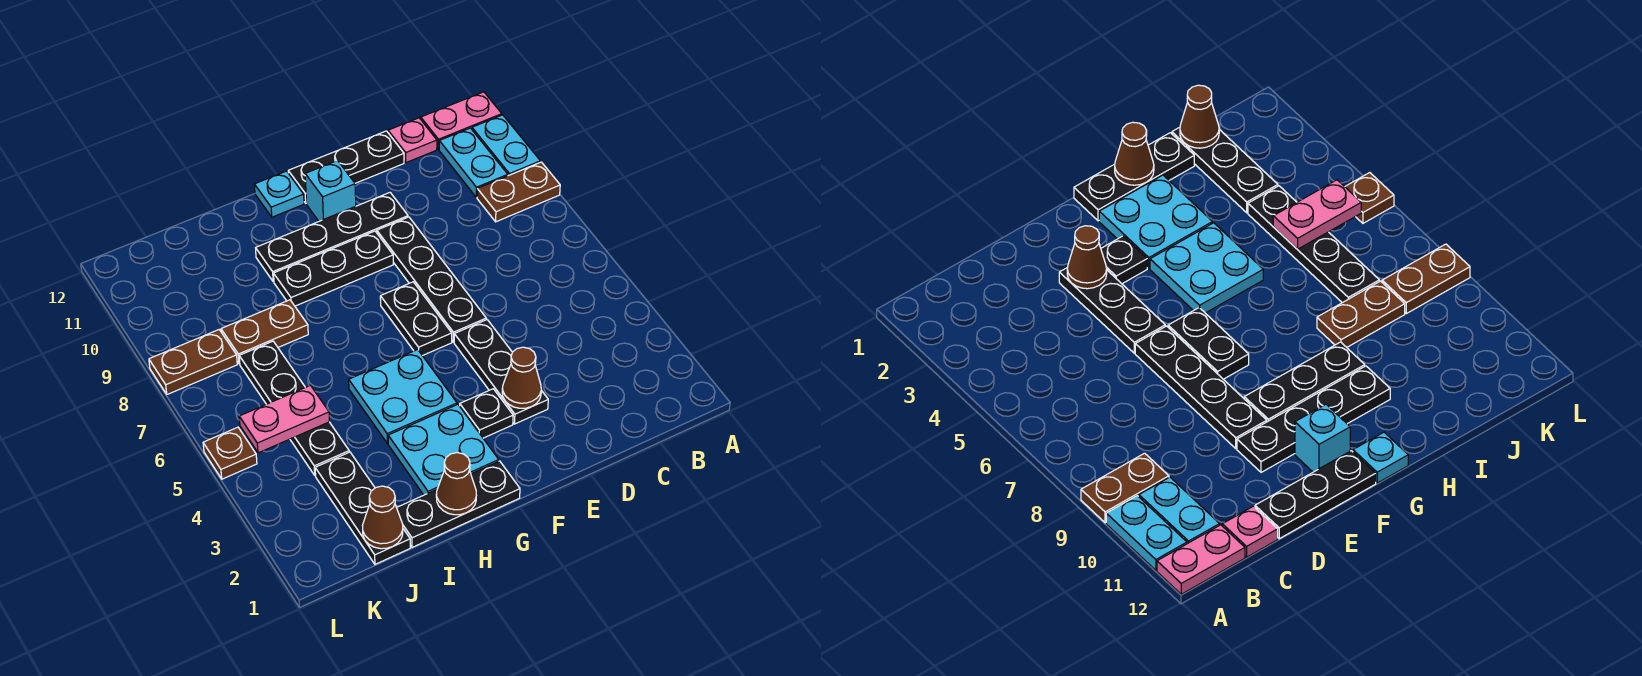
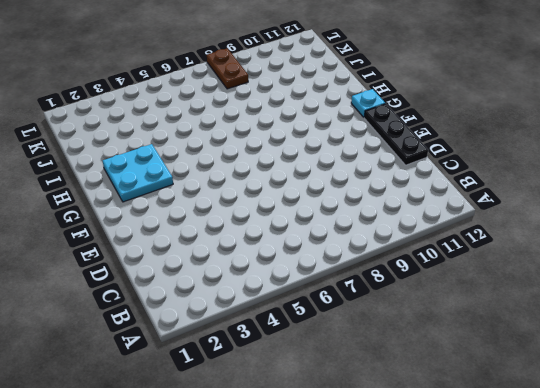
none -> brown 1x2 plate [477,162,560,222]
none -> cyan 1x2 plate [472,115,540,176]
none -> pink 1x2 plate [421,92,502,149]

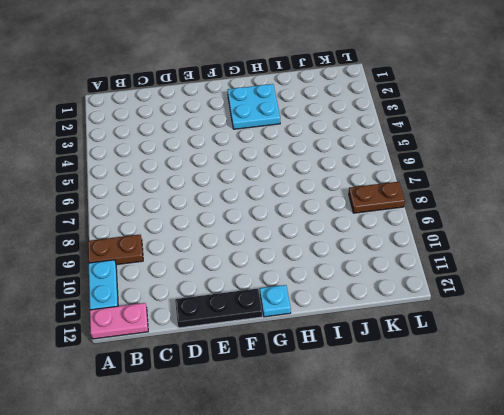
none -> cyan 1x2 plate [439,128,508,197]
none -> pink 1x1 plate [388,118,437,163]
none -> black 1x3 plate [454,320,548,424]

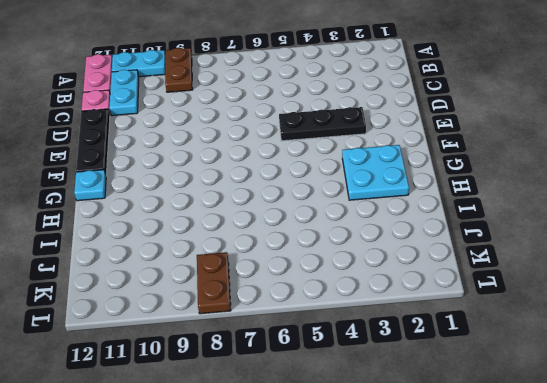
cyan 1x2 plate [109,70,139,116] -> cyan 1x2 plate turned to [439,128,508,197]
none -> black 1x4 plate [377,217,486,342]
none -> black 1x4 plate [256,193,408,282]
none -> black 1x1 plate [460,389,513,438]

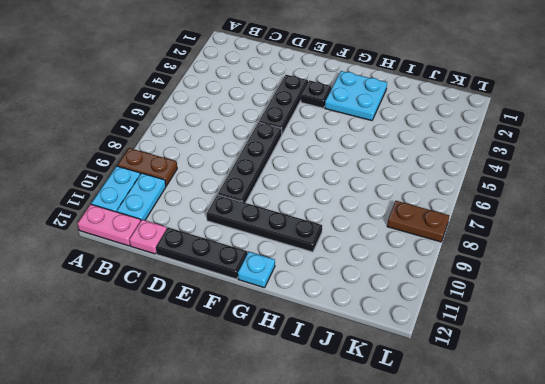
none -> black 1x2 plate [380,282,452,356]
none -> black 1x3 plate [274,231,393,306]
none -> cyan 1x1 brick [305,161,356,221]

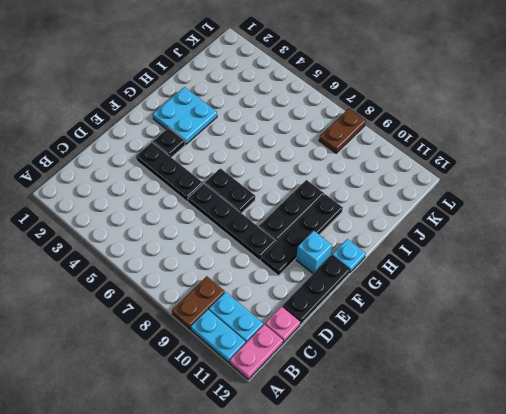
none -> black 1x3 plate [397,461,520,547]
none -> cyan 2x2 plate [349,350,457,443]
none -> brown 1x2 plate [221,300,308,364]

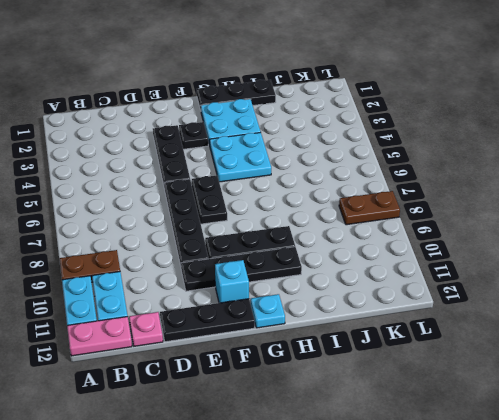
none -> brown 1x2 plate [221,300,308,364]
none -> black 1x3 plate [315,452,410,564]
none -> black 1x4 plate [239,341,349,475]

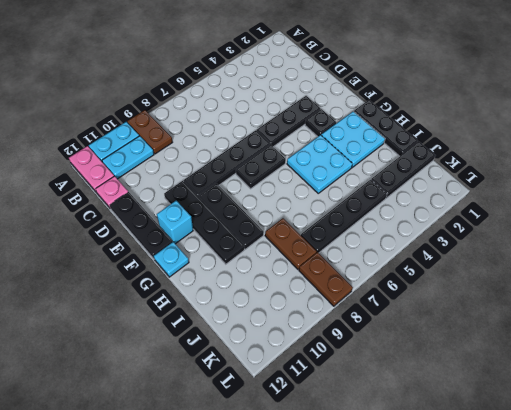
none -> brown 1x1 plate [203,427,257,479]
none -> brown 1x1 cone [502,347,541,408]
none -> brown 1x1 cone [436,453,477,515]

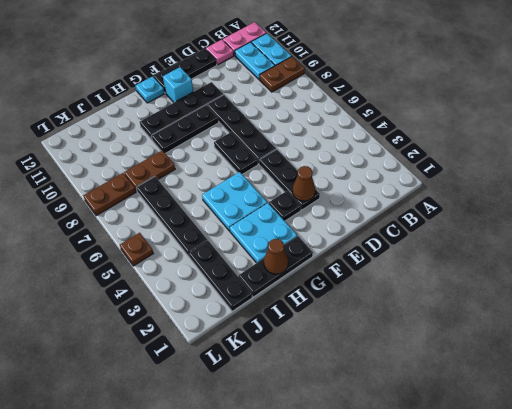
none -> brown 1x1 cone [363,486,403,549]
none -> pink 1x2 plate [239,385,329,453]

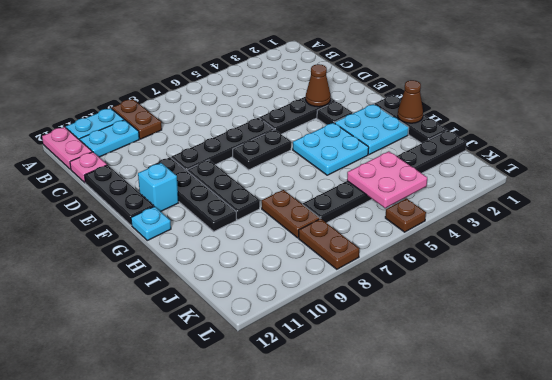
pink 2x2 plate [347,151,427,208] -> pink 1x2 plate [239,385,329,453]
none -> brown 1x1 cone [363,486,403,549]

